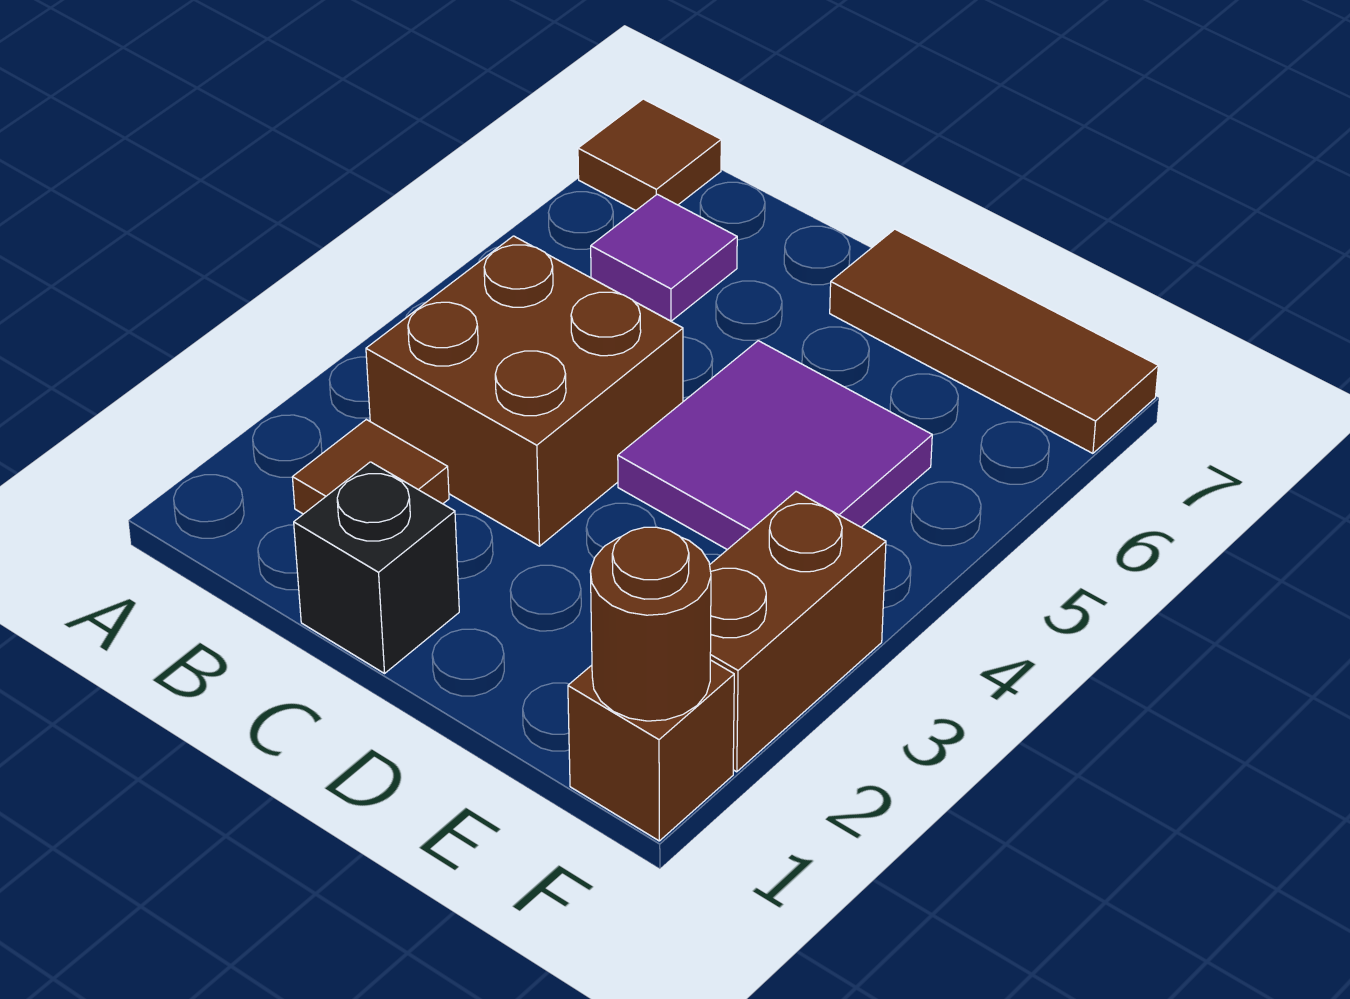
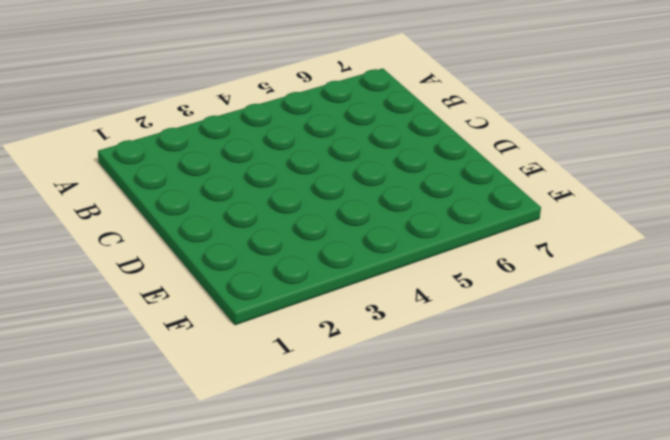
none -> brown 1x1 tile [578,99,721,210]
none -> brown 1x1 tile [292,420,449,514]

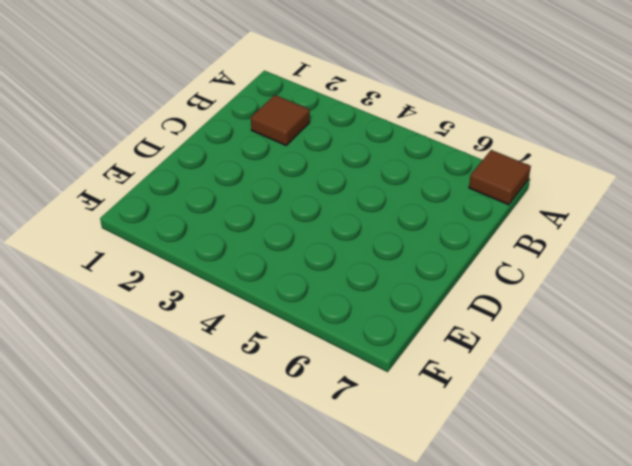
none -> brown 2x2 brick [366,236,683,546]
none -> purple 1x1 tile [591,194,737,321]

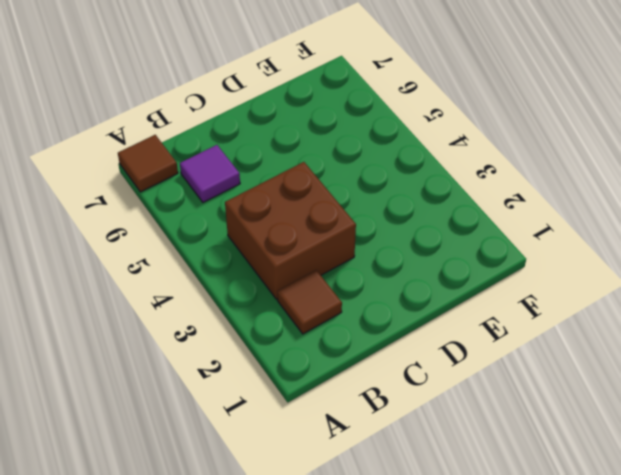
none -> black 1x1 brick [294,462,459,673]
none -> purple 2x2 tile [618,341,932,550]

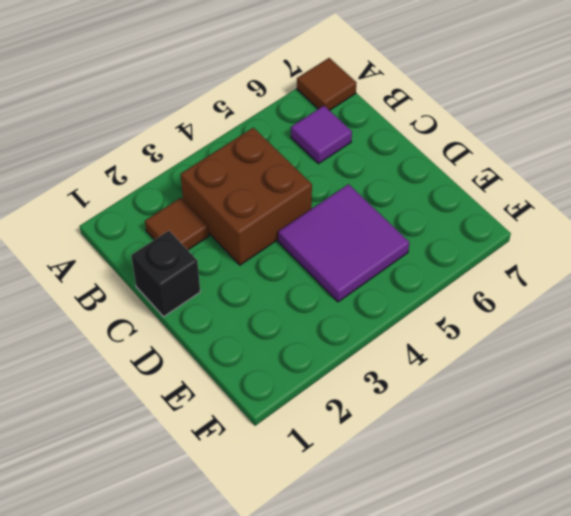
none -> brown 1x3 tile [830,229,1158,453]
none -> brown 1x1 brick [568,660,734,841]

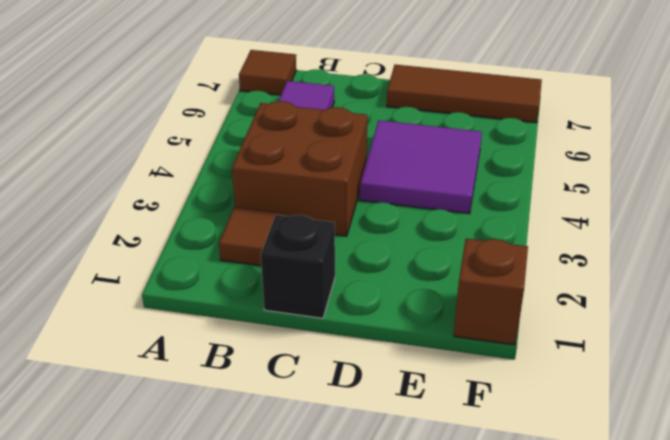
none -> brown 1x2 brick [710,492,886,772]
none -> brown 1x1 round brick [590,527,711,721]

